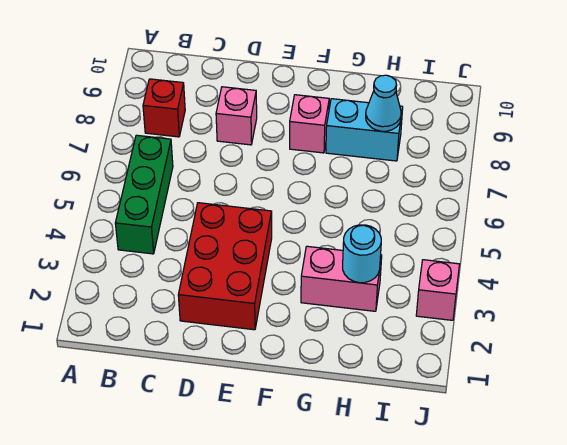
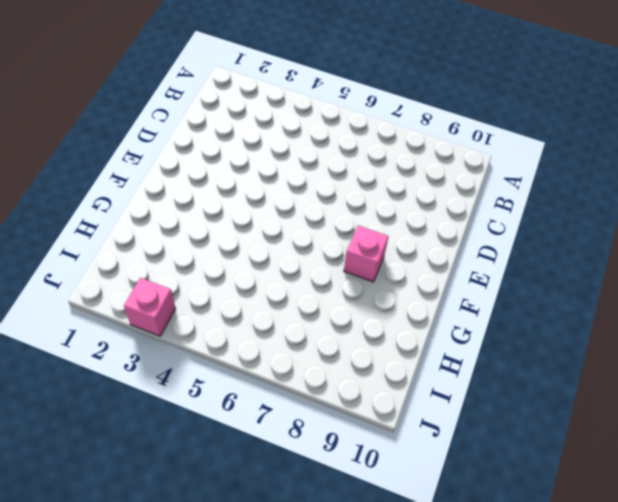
none -> green 1x3 brick [115,135,173,254]
none -> red 1x1 brick [143,79,185,137]

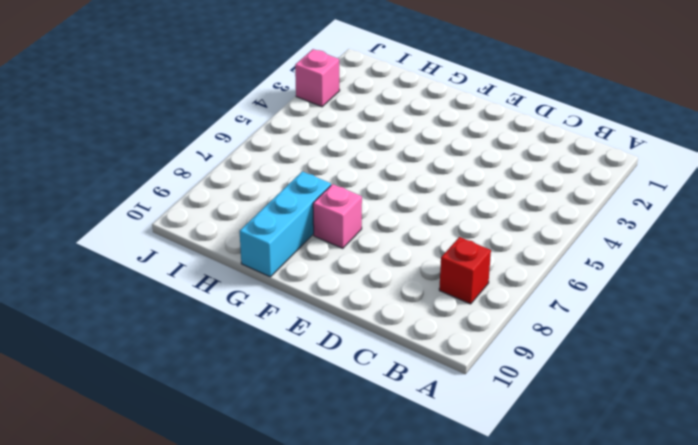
cyan 1x3 brick [240,171,331,277] -> cyan 1x2 brick [326,99,403,161]
none -> green 1x3 brick [115,135,173,254]
none -> red 2x3 brick [178,203,272,330]

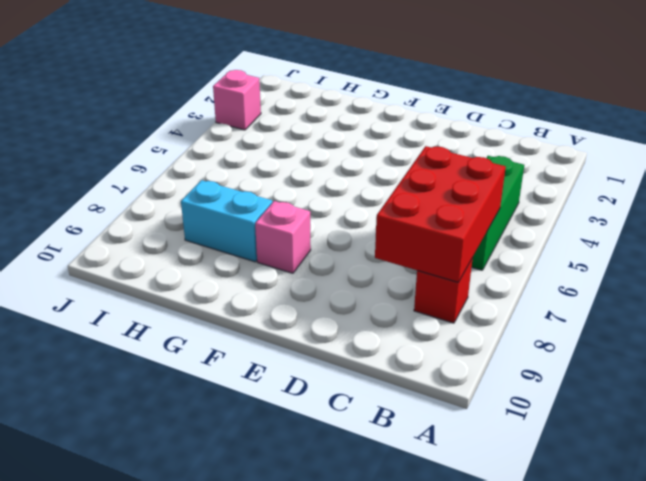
red 2x3 brick [375,146,506,282] -> red 2x3 brick moved to [178,203,272,330]
none -> pink 1x1 brick [216,87,257,145]
none -> pink 1x2 brick [301,246,382,311]

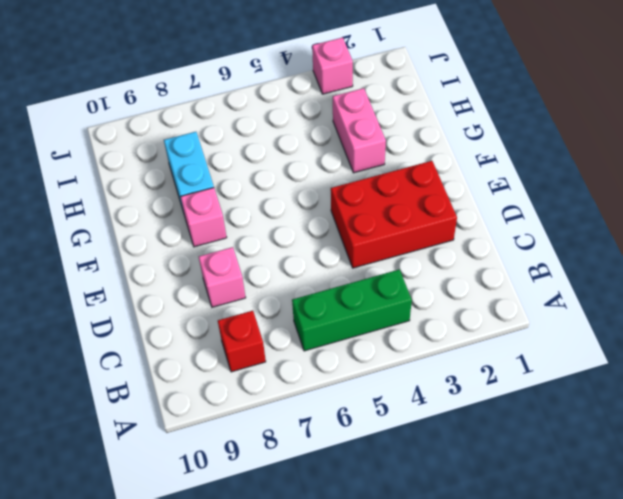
none -> cyan 1x1 round brick [343,225,381,283]
none -> cyan 1x1 cone [366,75,401,131]

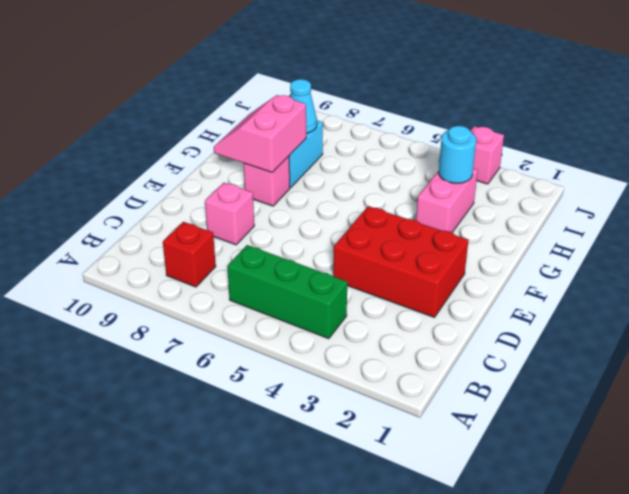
pink 2x2 slope [214,95,306,172] -> none

